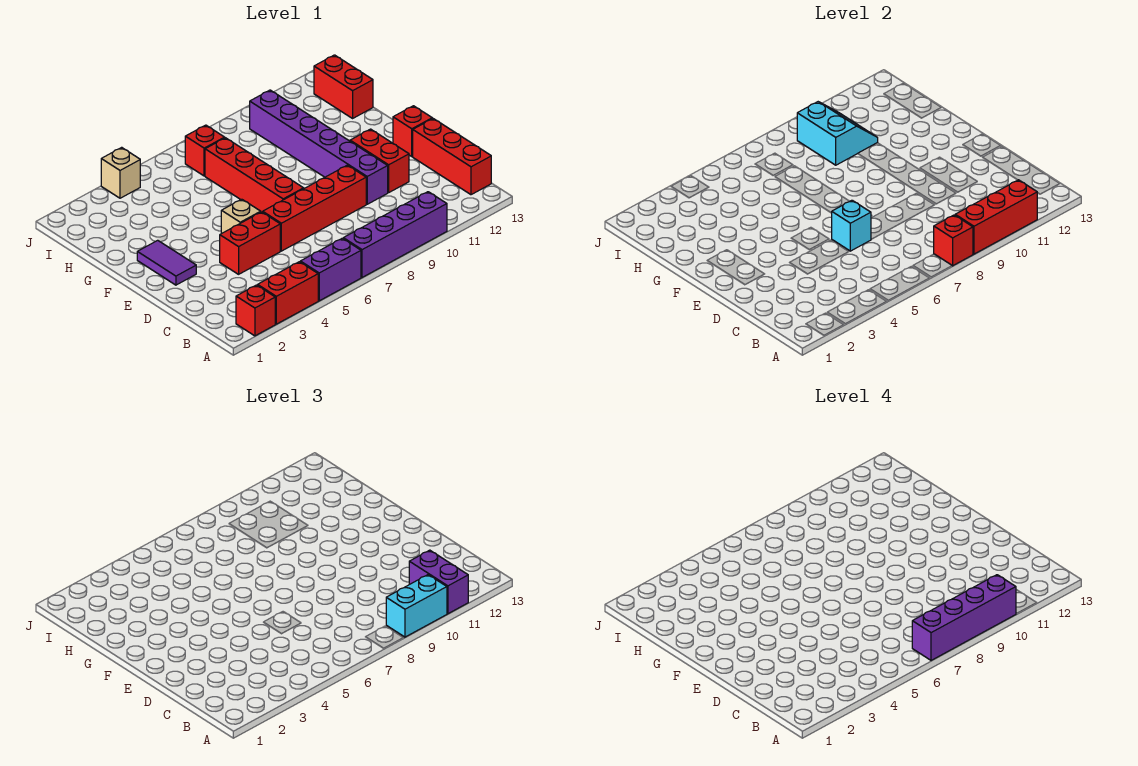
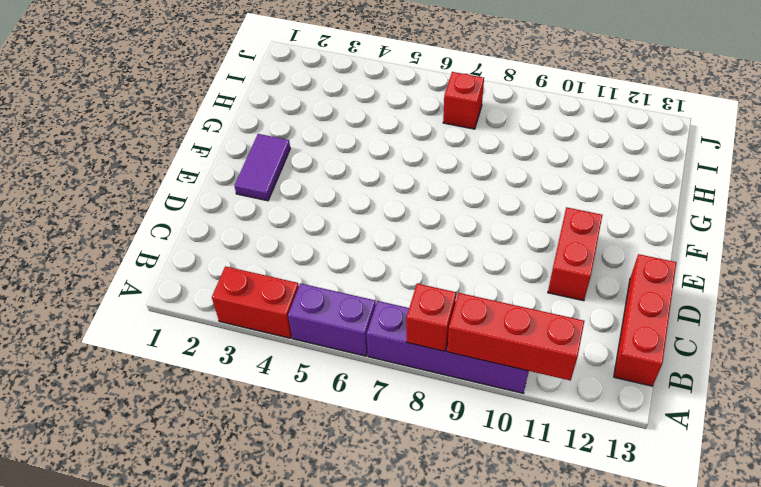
none -> red 1x1 brick [236,285,275,336]
none -> red 1x2 brick [220,212,280,274]
none -> red 1x4 brick [263,165,366,251]

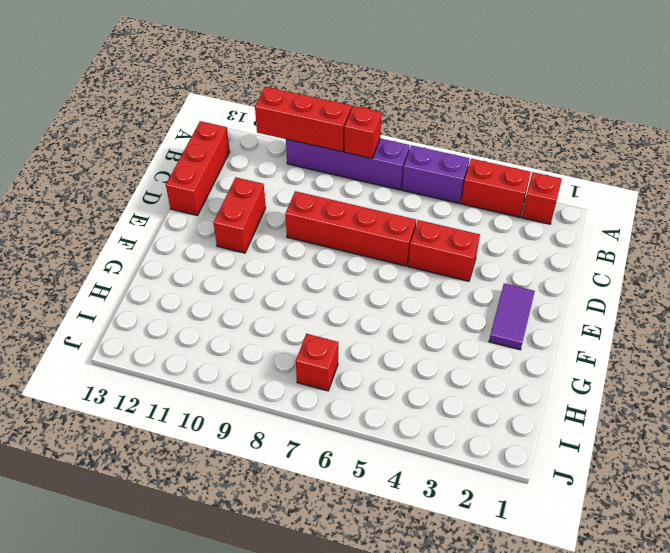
none -> purple 1x6 brick [250,90,388,204]
none -> tan 1x1 brick [221,199,261,234]
none -> red 1x4 brick [205,138,304,212]

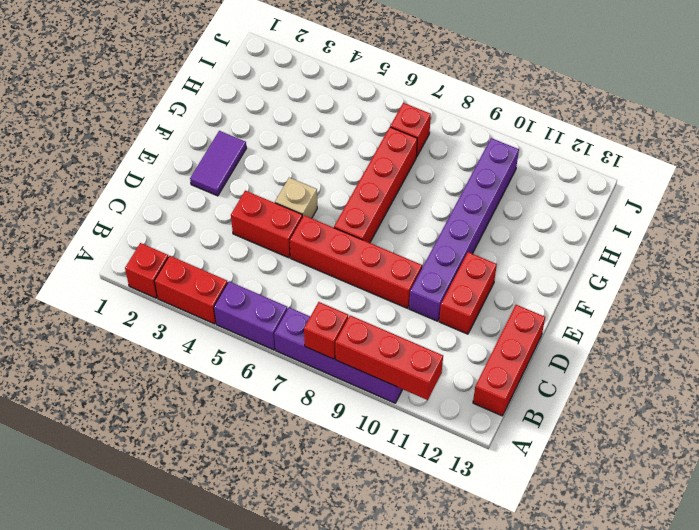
none -> red 1x1 brick [393,106,432,156]
none -> red 1x2 brick [314,55,373,118]
none -> tan 1x1 brick [101,147,140,198]

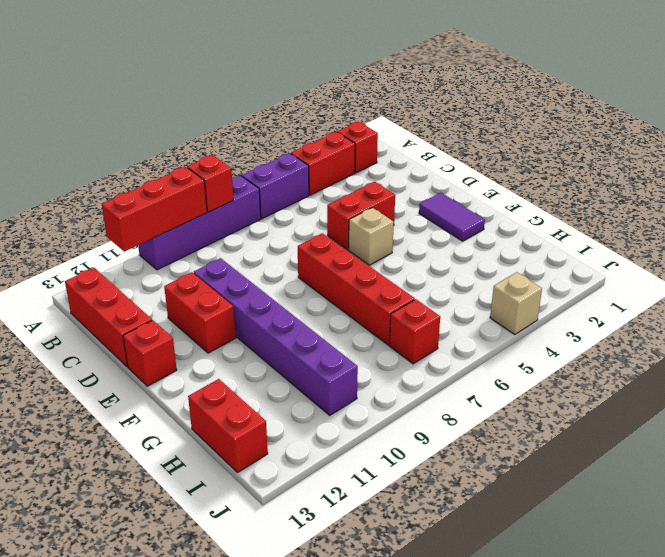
none -> red 1x4 brick [263,165,366,251]
none -> cyan 1x1 brick [832,200,871,251]
none -> cyan 2x2 slope [797,102,878,165]

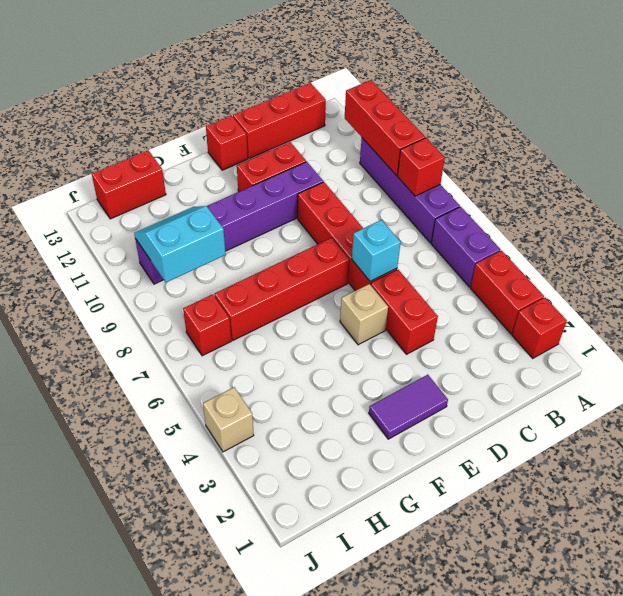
none -> cyan 1x2 brick [386,575,447,637]
none -> purple 1x2 brick [409,550,468,614]
none -> purple 1x4 brick [912,575,1016,660]

